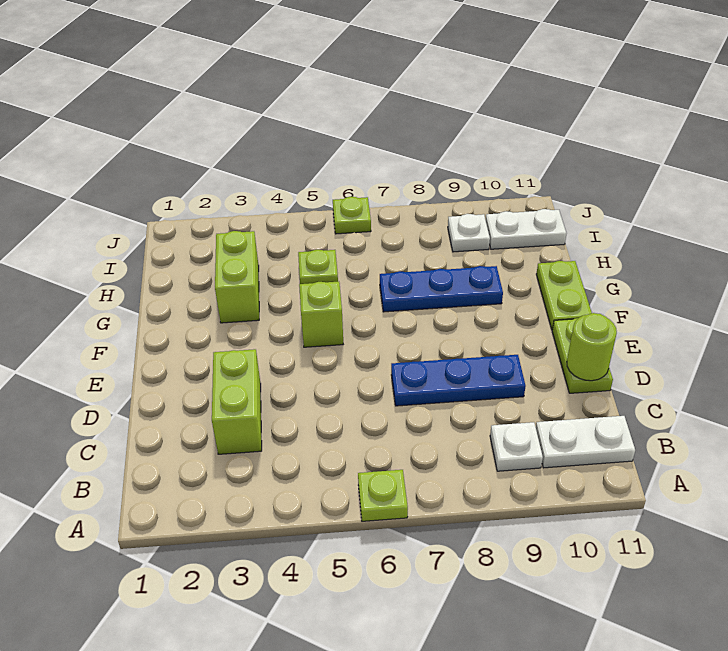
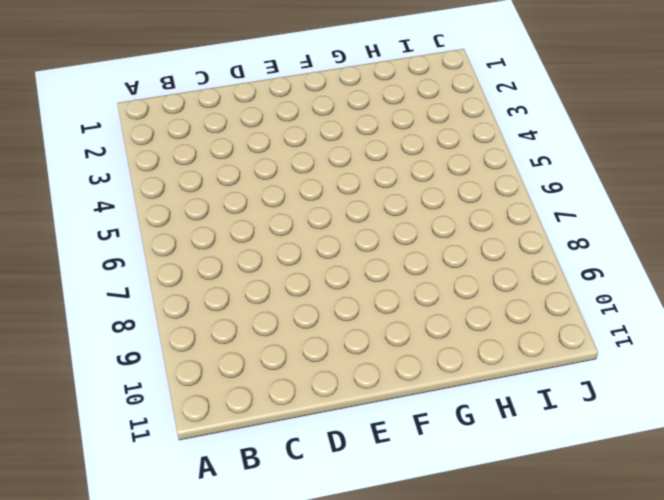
none -> lime 1x1 plate [358,470,408,521]
none -> white 1x1 plate [490,422,543,471]
none -> white 1x2 plate [536,416,635,468]

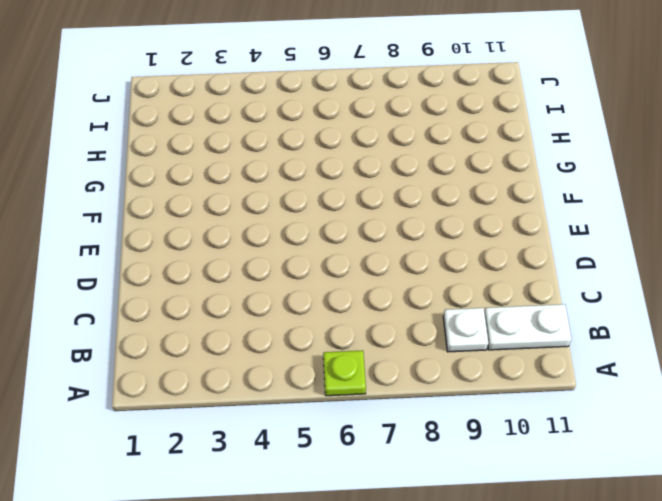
none -> lime 1x2 brick [212,349,262,454]
none -> blue 1x3 plate [391,355,526,406]
none -> lime 1x2 plate [552,318,613,393]

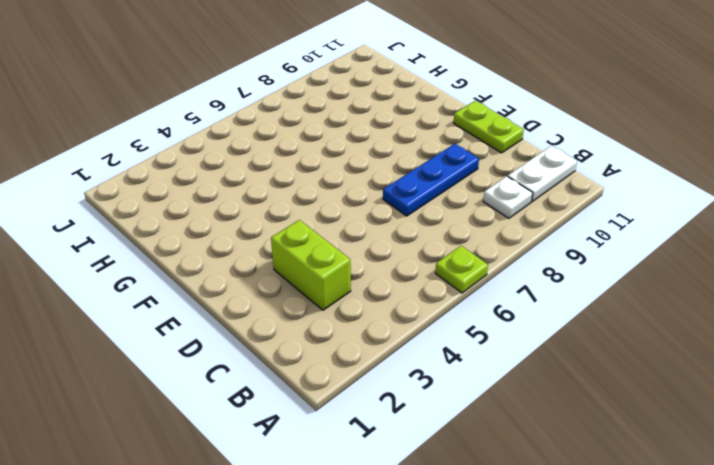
none -> lime 1x1 brick [299,282,343,347]
none -> lime 1x2 plate [536,261,592,330]
none -> lime 1x2 brick [215,231,259,323]

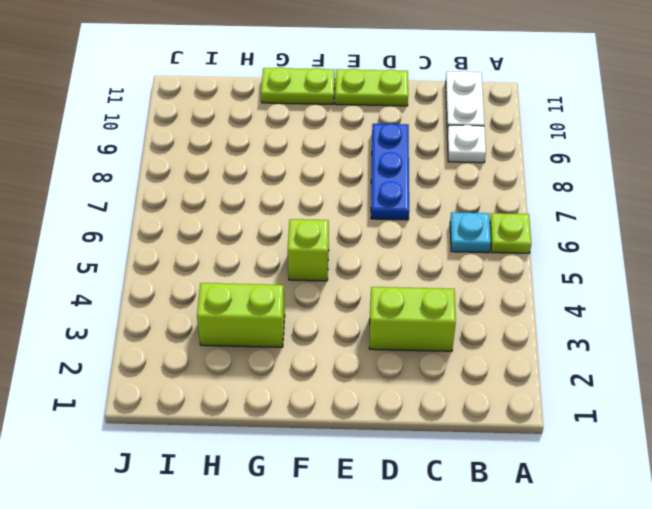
cyan 1x1 plate [450,212,491,253] -> none
none -> blue 1x3 plate [380,266,503,312]
none -> lime 1x1 plate [298,250,338,284]
none -> white 1x1 plate [448,214,490,252]

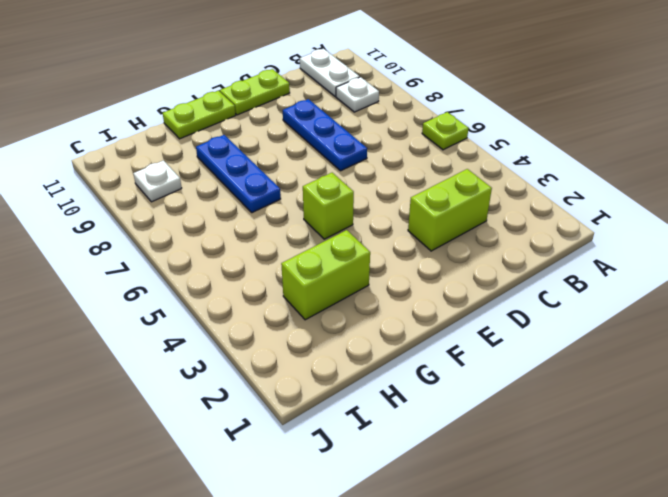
none -> lime 1x1 plate [298,250,338,284]
none -> white 1x2 plate [485,209,566,249]
none -> lime 1x1 plate [333,197,371,234]

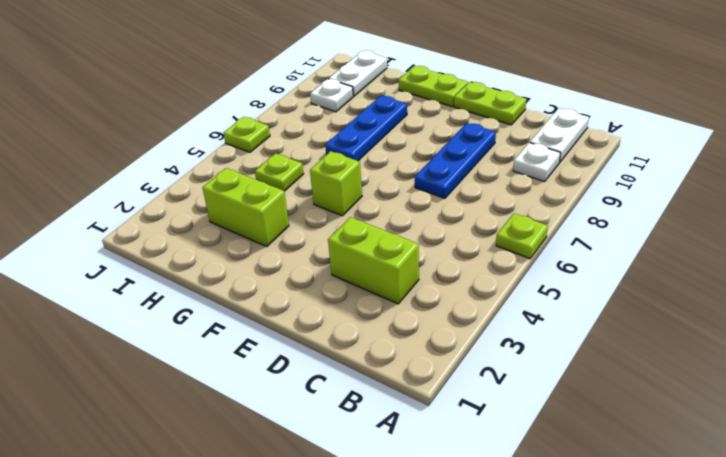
none -> lime 1x1 round brick [567,313,617,381]

